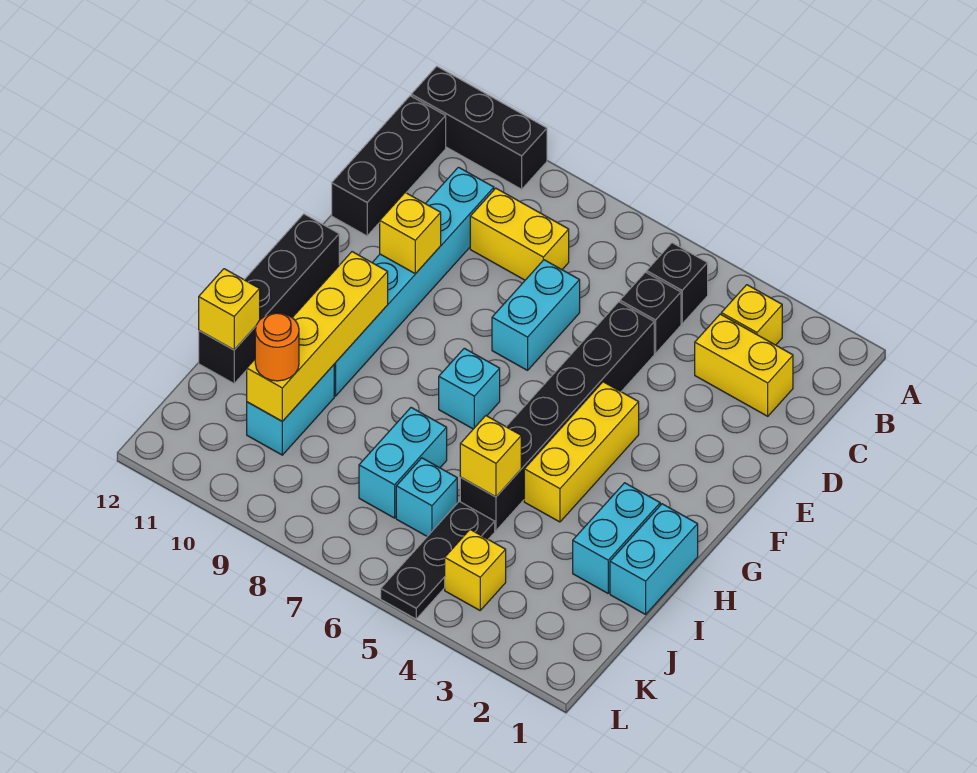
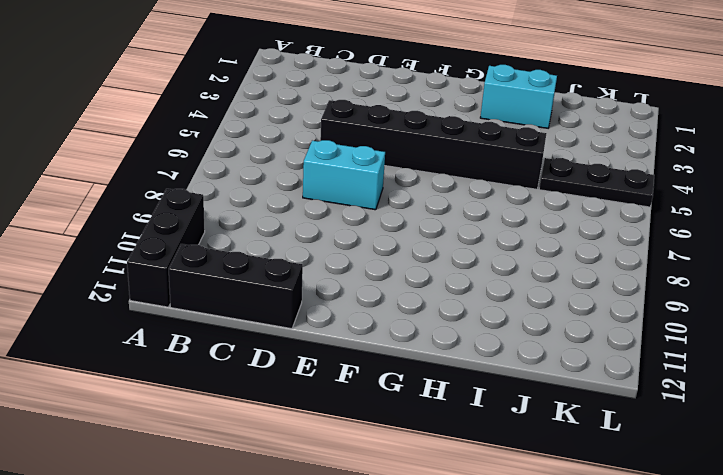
none -> yellow 1x1 brick [721,285,782,345]
none -> black 1x1 brick [647,243,708,324]
none -> yellow 1x2 brick [695,314,793,416]

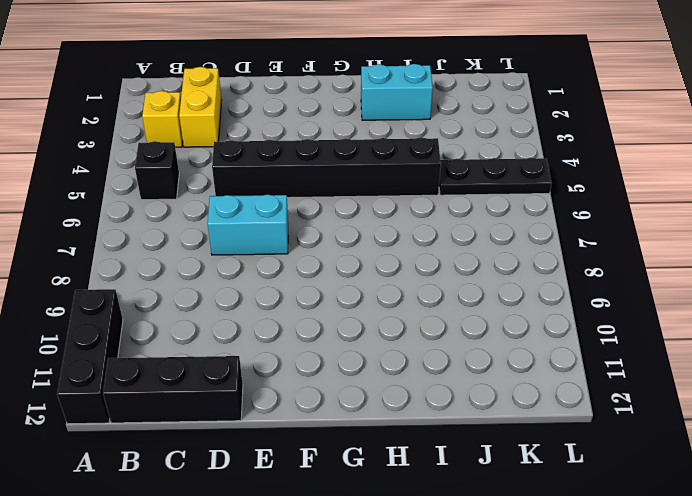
none -> black 1x1 brick [620,272,681,353]
none -> yellow 1x2 brick [470,188,569,280]
none -> cyan 1x6 brick [334,167,494,396]

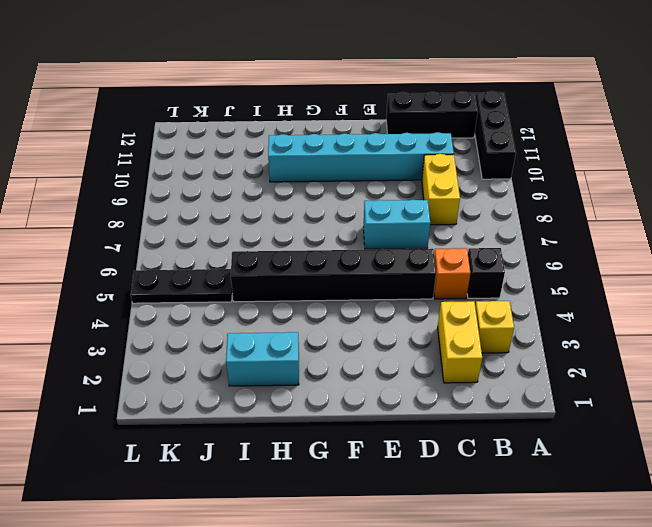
orange 1x1 brick [434,248,470,299] -> black 1x1 brick [620,272,681,353]
none -> yellow 1x3 brick [524,382,639,522]
none -> black 1x4 brick [199,214,339,383]
none -> cyan 1x1 brick [439,348,500,429]

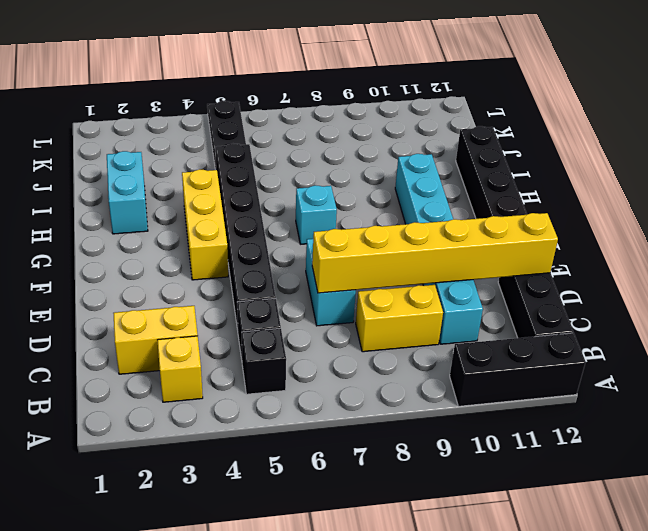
yellow 1x6 brick [312,213,558,293] -> none
none -> cyan 1x2 brick [610,504,698,614]
none -> cyan 1x2 brick [359,408,447,518]
none -> cyan 1x2 brick [247,365,334,455]

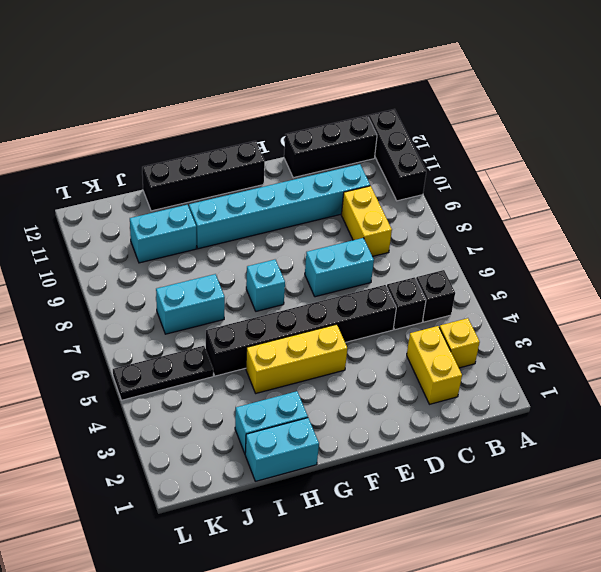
none -> cyan 1x1 brick [396,458,457,536]
none -> yellow 1x1 brick [445,530,506,610]
none -> yellow 1x1 brick [380,193,441,274]

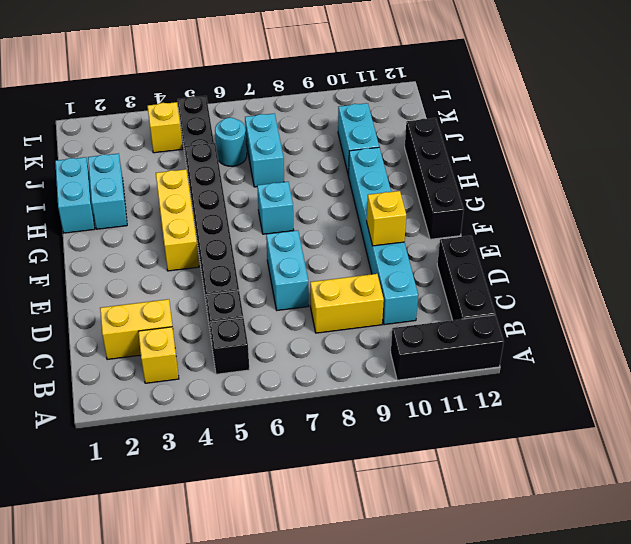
cyan 1x1 round brick [215,118,247,166] -> cyan 1x1 brick [396,458,457,536]
none -> yellow 1x4 brick [247,252,388,421]
none -> yellow 1x1 brick [460,416,521,497]
none -> yellow 1x1 brick [199,269,260,350]

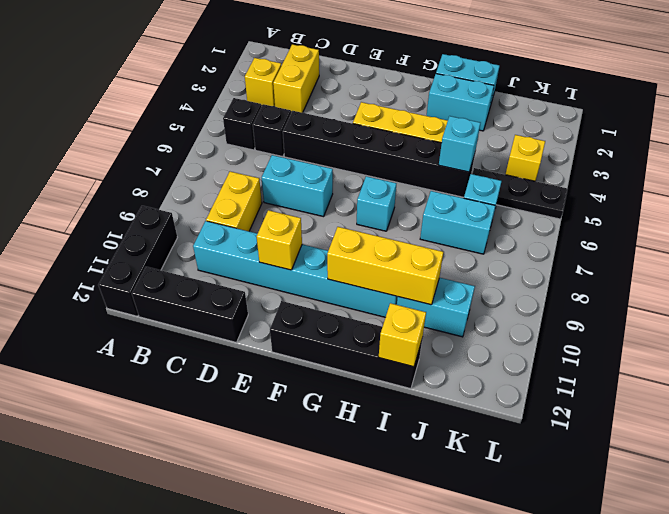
yellow 1x3 brick [327,227,443,305] -> yellow 1x4 brick [247,252,388,421]
cyan 1x1 brick [439,116,480,172] -> yellow 1x1 brick [460,416,521,497]
none -> orange 1x1 round brick [255,313,299,381]

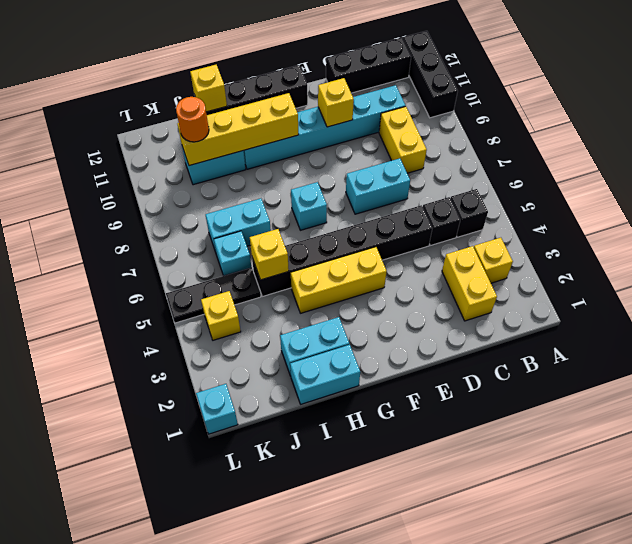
cyan 1x1 brick [196,384,238,434] -> none

